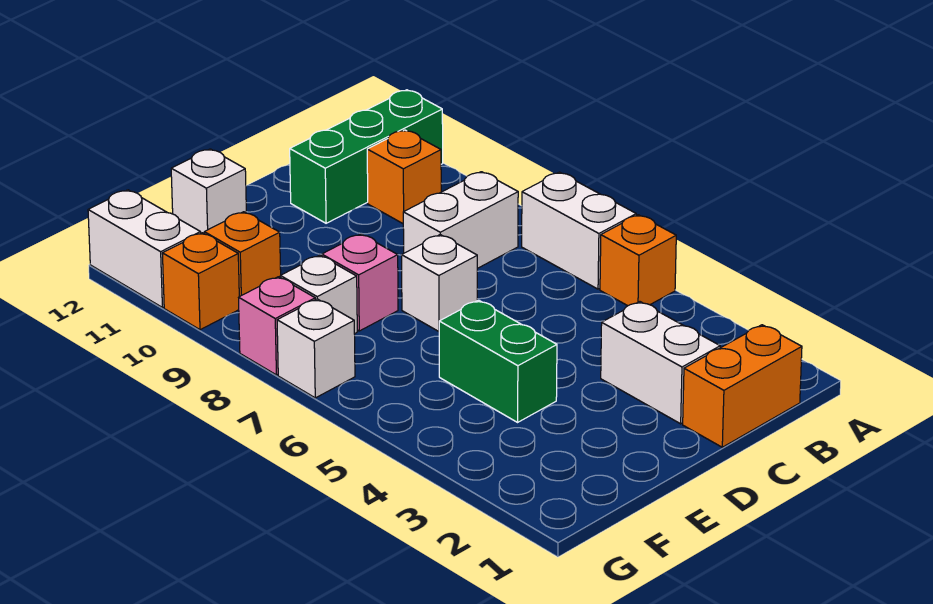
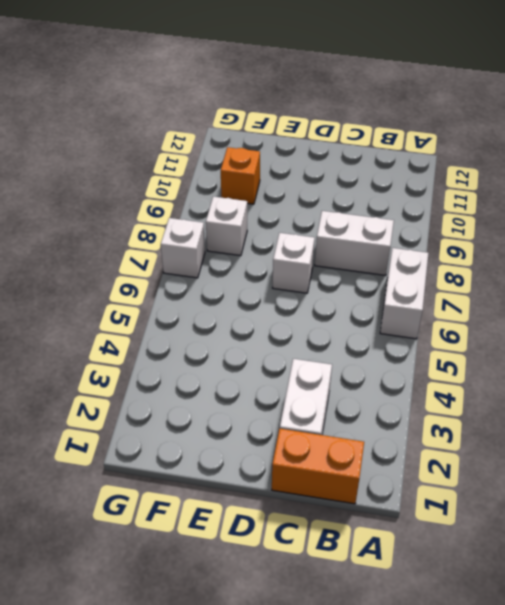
none -> orange 1x1 brick [600,215,676,306]
none -> green 1x3 brick [290,90,443,223]
none -> orange 1x1 brick [367,130,441,223]

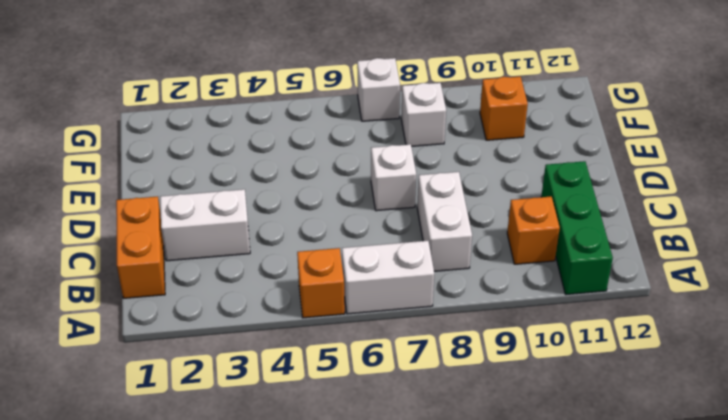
none -> green 1x2 brick [439,300,557,422]
none -> pink 1x1 brick [322,234,398,331]
none -> white 1x1 brick [171,149,246,233]

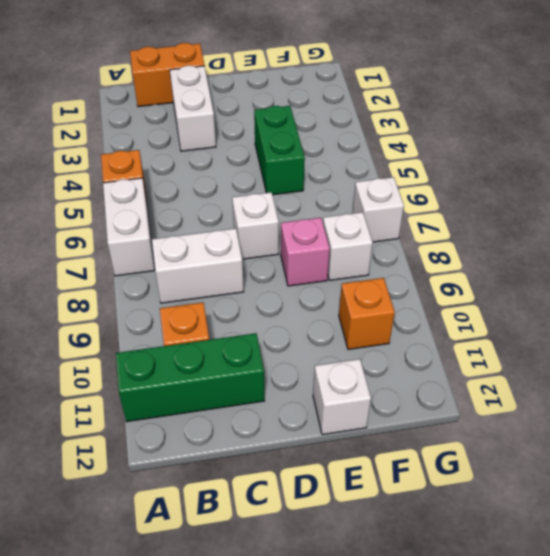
none -> pink 1x1 brick [239,277,315,375]
none -> orange 1x1 brick [162,233,239,330]
none -> white 1x2 brick [88,190,201,308]

